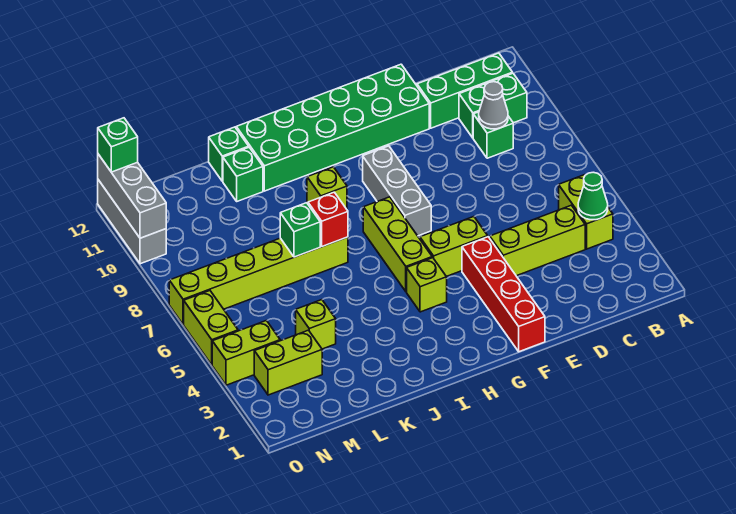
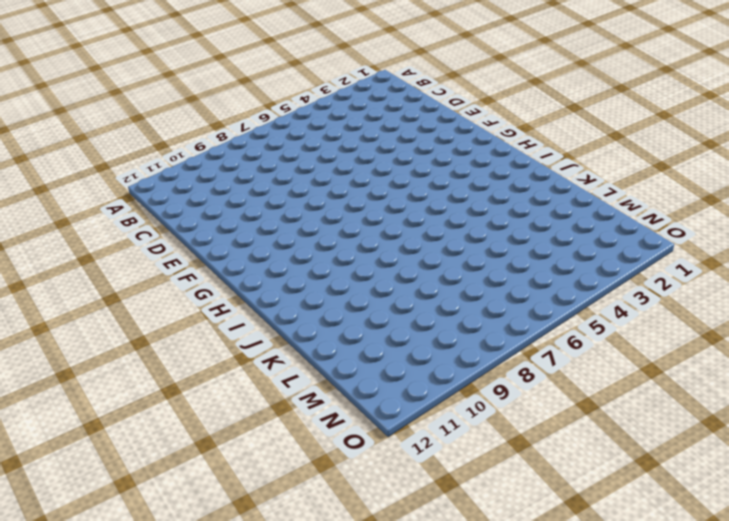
none -> lime 1x2 brick [559,175,613,249]
none -> green 1x2 brick [459,73,527,138]
none -> green 1x3 brick [417,53,513,128]

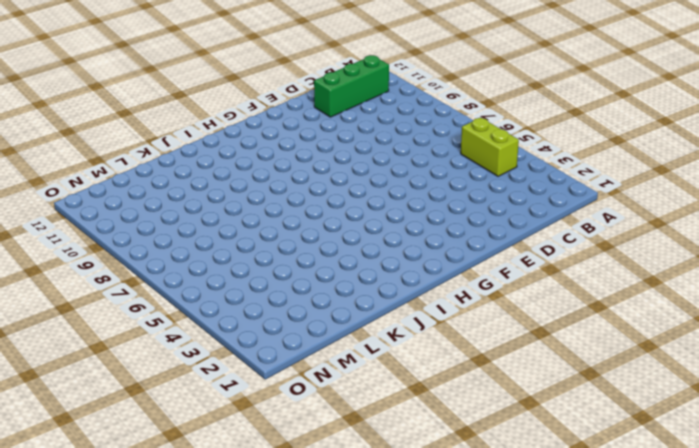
none -> green 1x2 brick [459,73,527,138]
none -> lime 1x3 brick [490,205,585,276]
none -> green 1x1 brick [473,112,513,158]

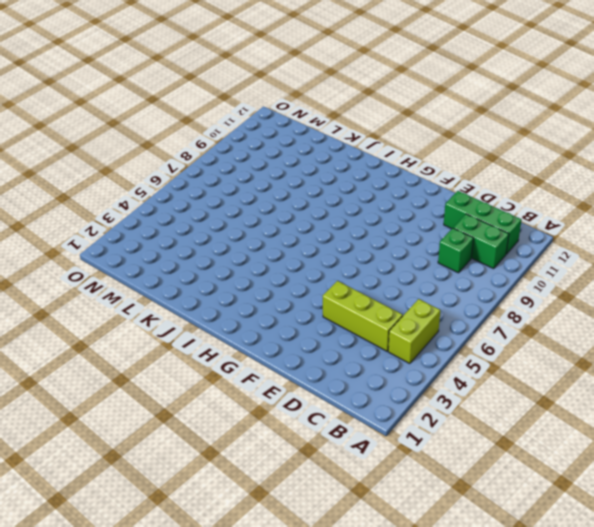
none -> green 2x6 brick [236,64,429,191]
none -> red 1x4 brick [462,237,545,352]
none -> lime 1x2 brick [420,217,488,277]

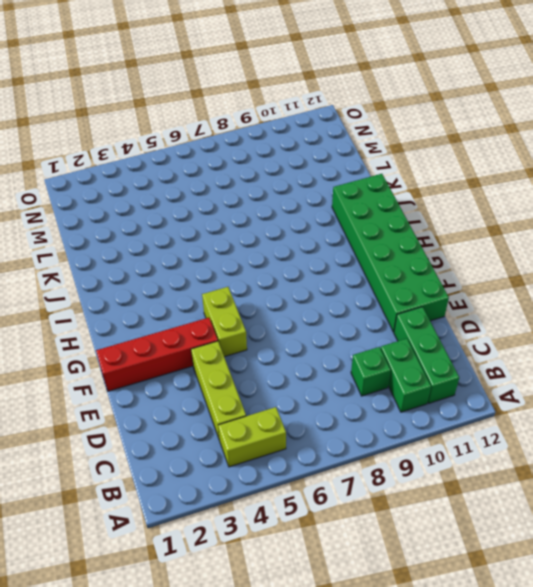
none -> grey 1x3 brick [363,146,431,236]
none -> lime 1x1 brick [407,258,447,312]
none -> lime 1x3 brick [363,197,432,292]

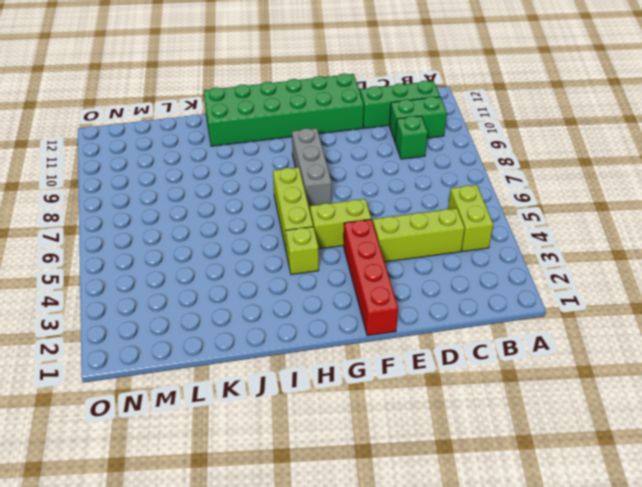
none -> lime 1x1 brick [307,167,347,209]
none -> lime 1x6 brick [169,237,348,325]
none -> green 1x1 brick [223,148,263,201]

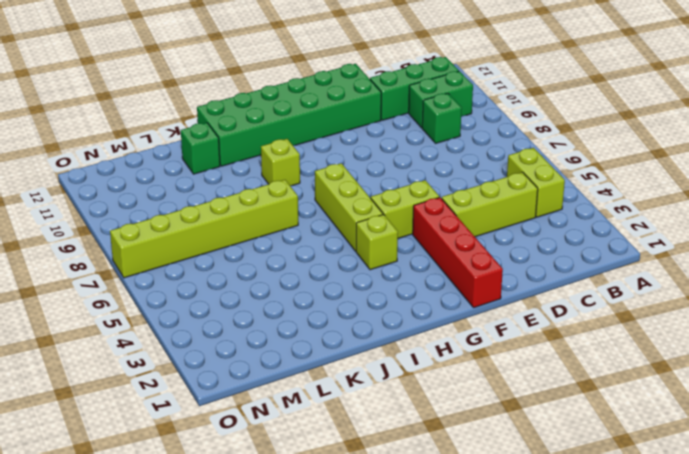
none -> grey 1x3 brick [363,146,431,236]
none -> green 1x1 brick [209,127,249,181]
none -> lime 1x1 brick [296,300,336,349]

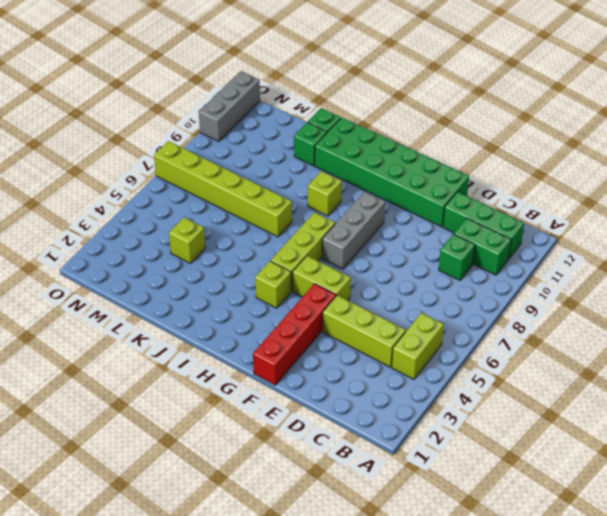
none -> lime 1x2 brick [254,330,322,395]
none -> lime 1x2 brick [212,321,280,385]
none -> lime 1x2 brick [184,291,238,365]

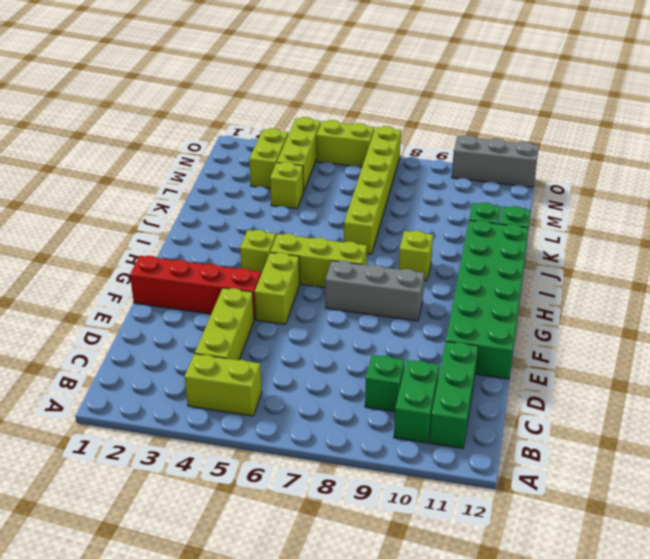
lime 1x3 brick [277,117,321,192] -> lime 1x2 brick [212,321,280,385]
none -> green 1x1 cone [578,172,608,220]
none -> grey 1x1 cone [479,82,508,129]
none -> red 1x1 brick [308,192,348,247]

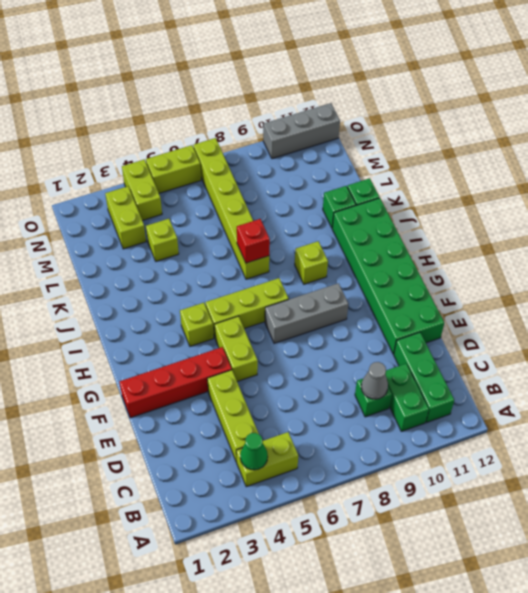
none -> green 1x1 brick [280,203,320,257]
none -> grey 1x3 brick [98,154,166,238]
none -> green 1x1 brick [98,118,138,172]

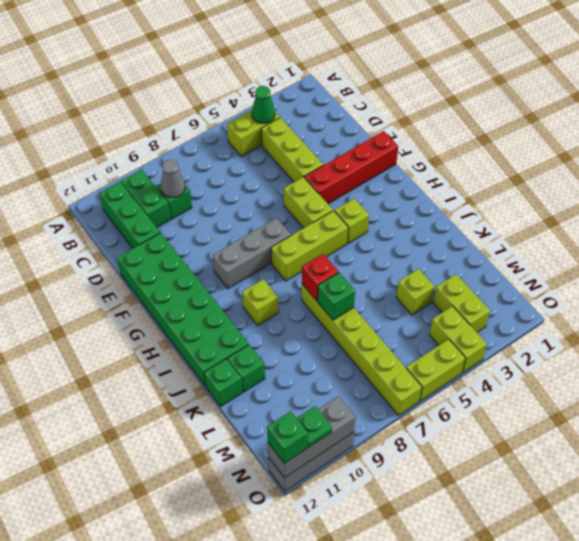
green 1x1 plate [297,406,332,447] -> none

